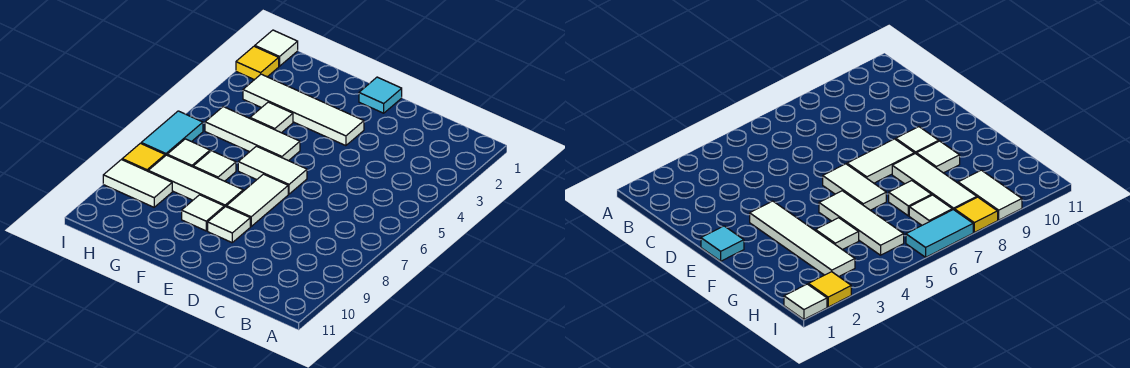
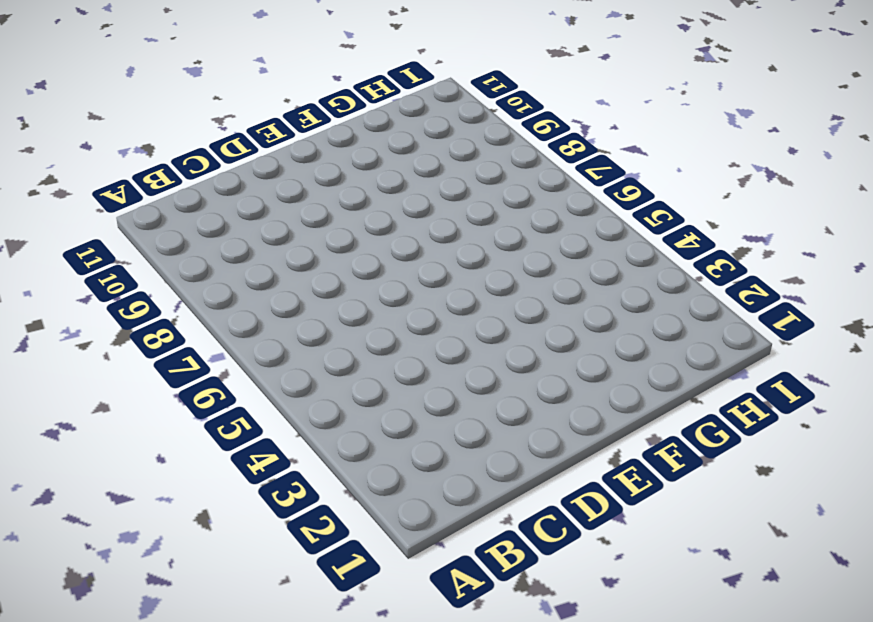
none -> cyan 1x1 tile [359,77,402,113]
none -> white 1x4 tile [243,74,364,146]
none -> white 1x2 tile [238,146,307,194]

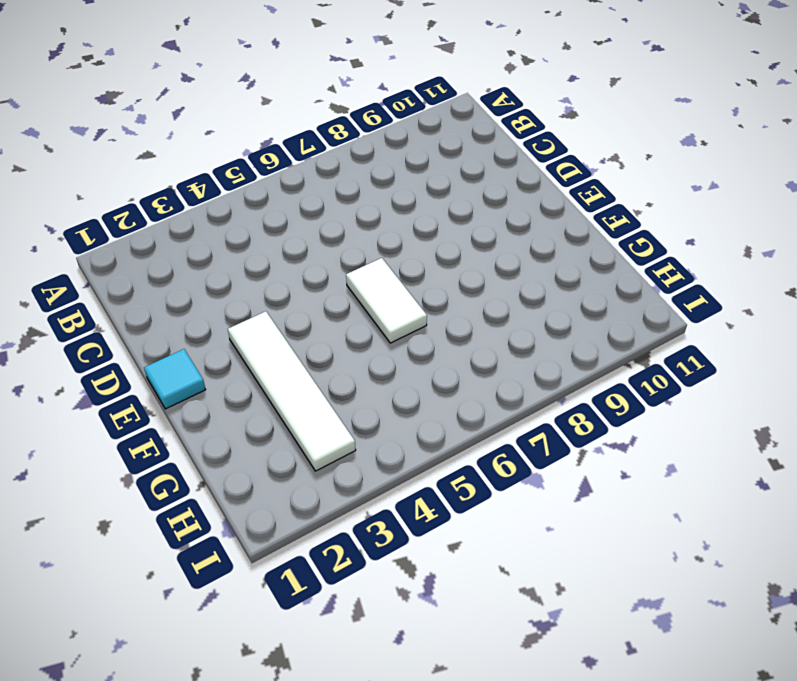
none -> white 1x2 tile [226,174,288,226]
none -> white 1x1 tile [208,207,250,243]
none -> white 1x3 tile [205,107,300,161]

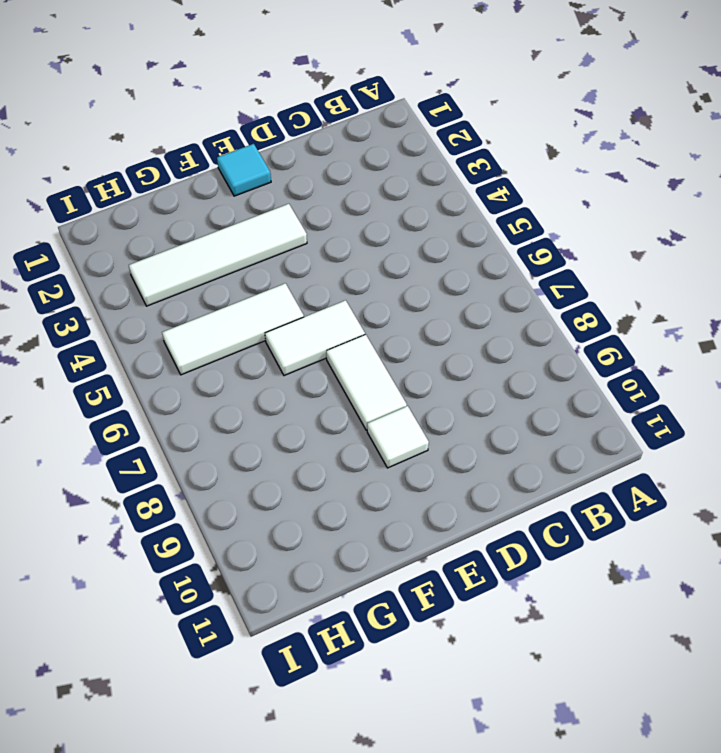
none -> white 1x3 tile [148,155,243,207]
none -> white 1x1 tile [182,195,224,231]
none -> white 1x1 tile [250,102,293,133]

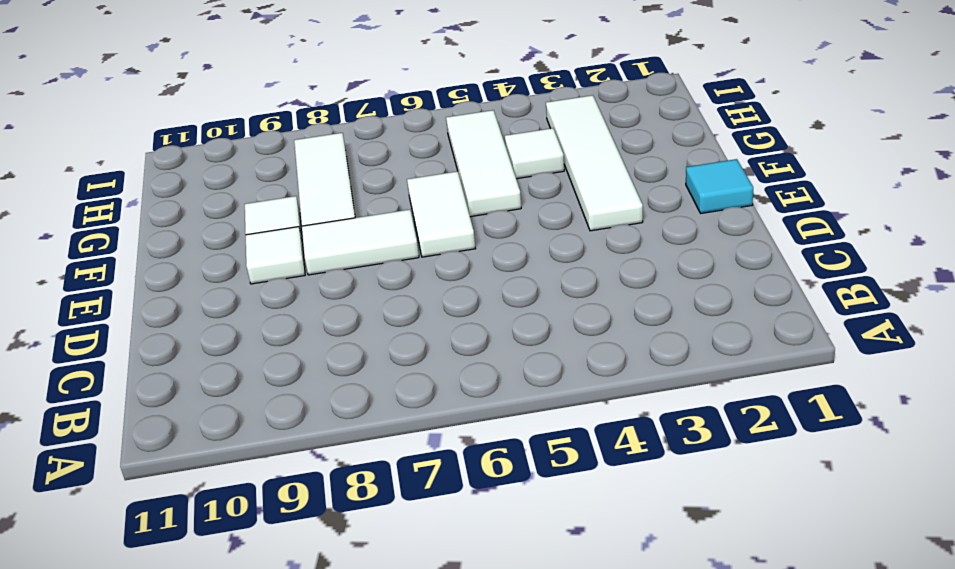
none -> white 1x1 tile [193,151,236,181]
none -> white 1x1 tile [167,139,210,167]
none -> white 1x2 tile [103,160,172,207]

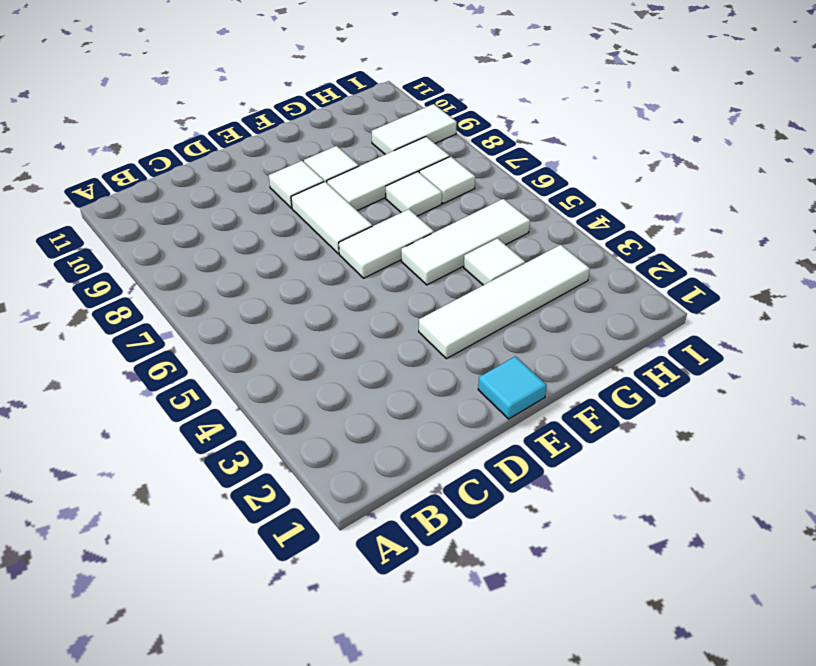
none -> white 1x1 tile [255,30,298,66]
none -> yellow 1x1 tile [236,46,279,80]
none -> cyan 1x2 tile [141,111,203,156]

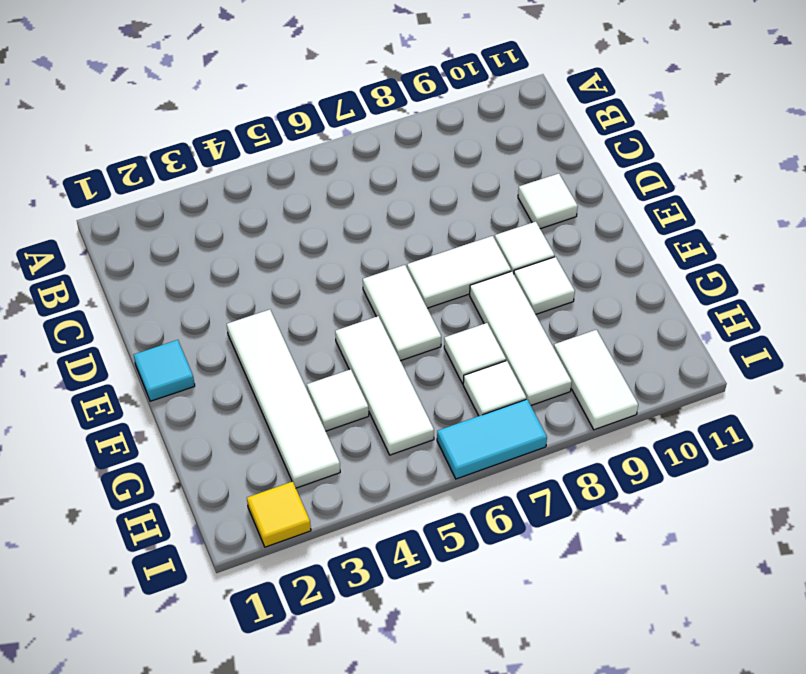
white 1x1 tile [518,173,578,229] -> white 1x1 tile moved to [255,30,298,66]
none -> yellow 1x1 tile [122,143,165,171]

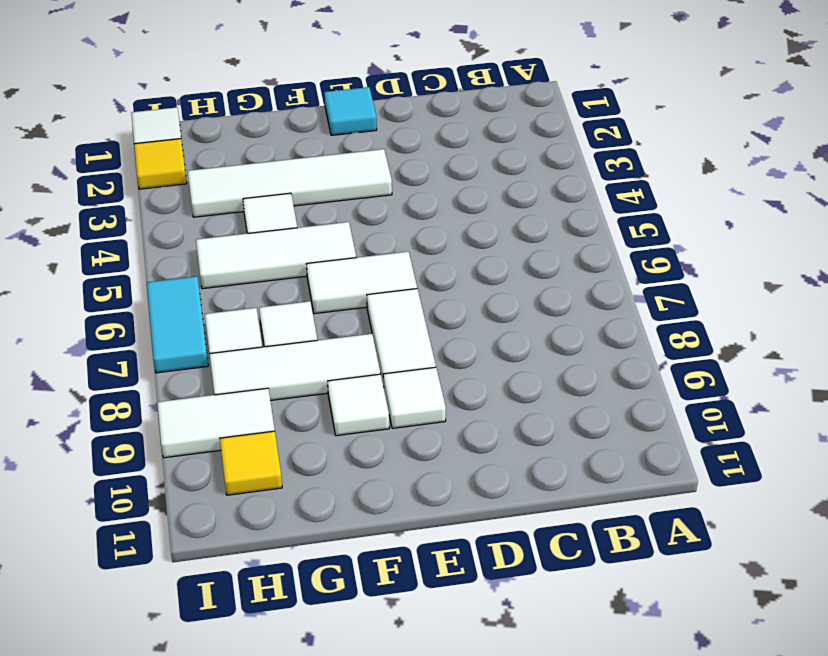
yellow 1x1 tile [220,431,282,495] -> yellow 1x1 tile moved to [122,143,165,171]

